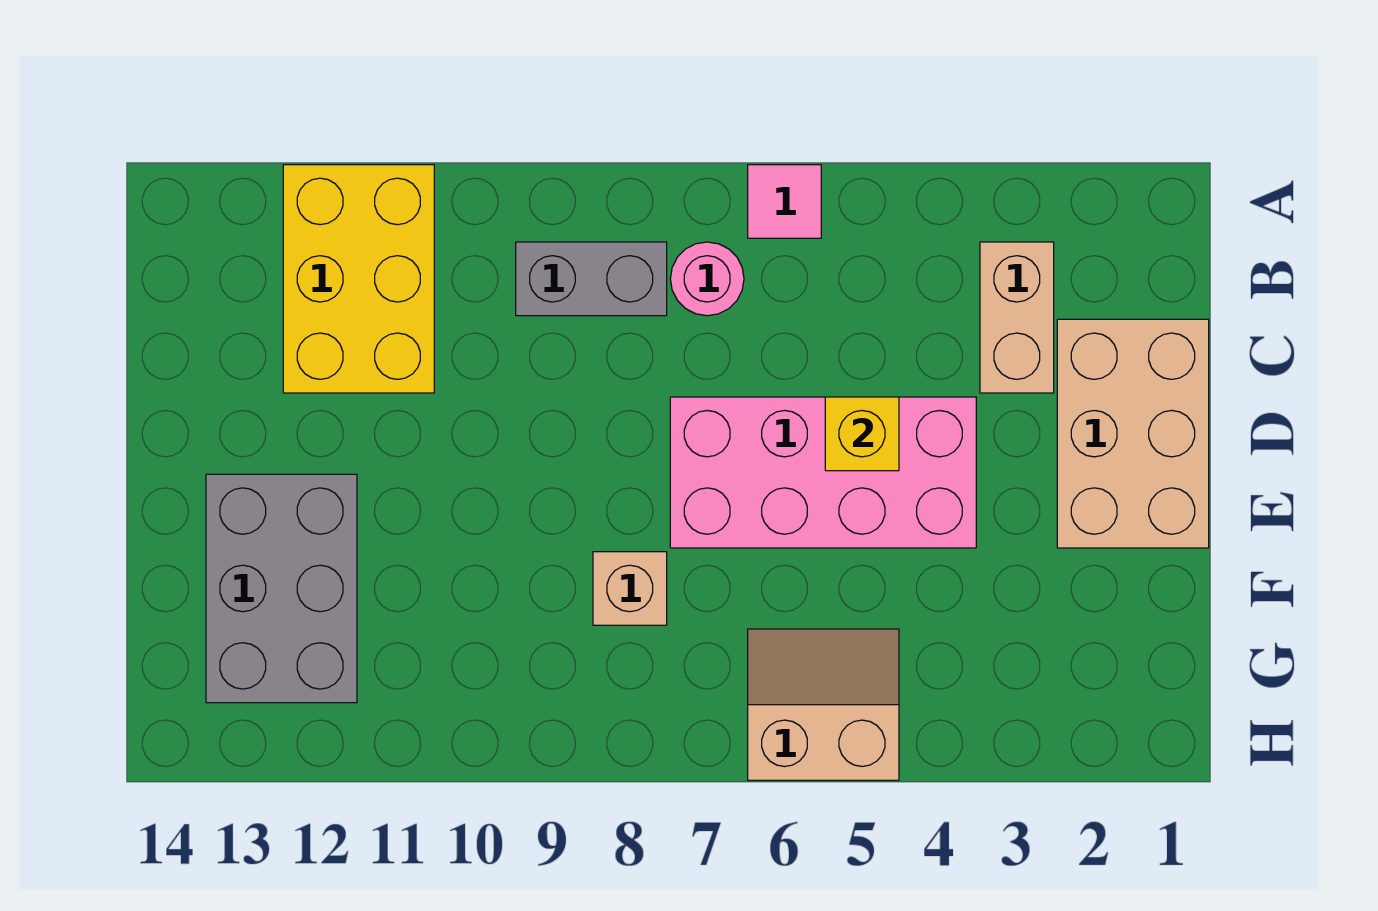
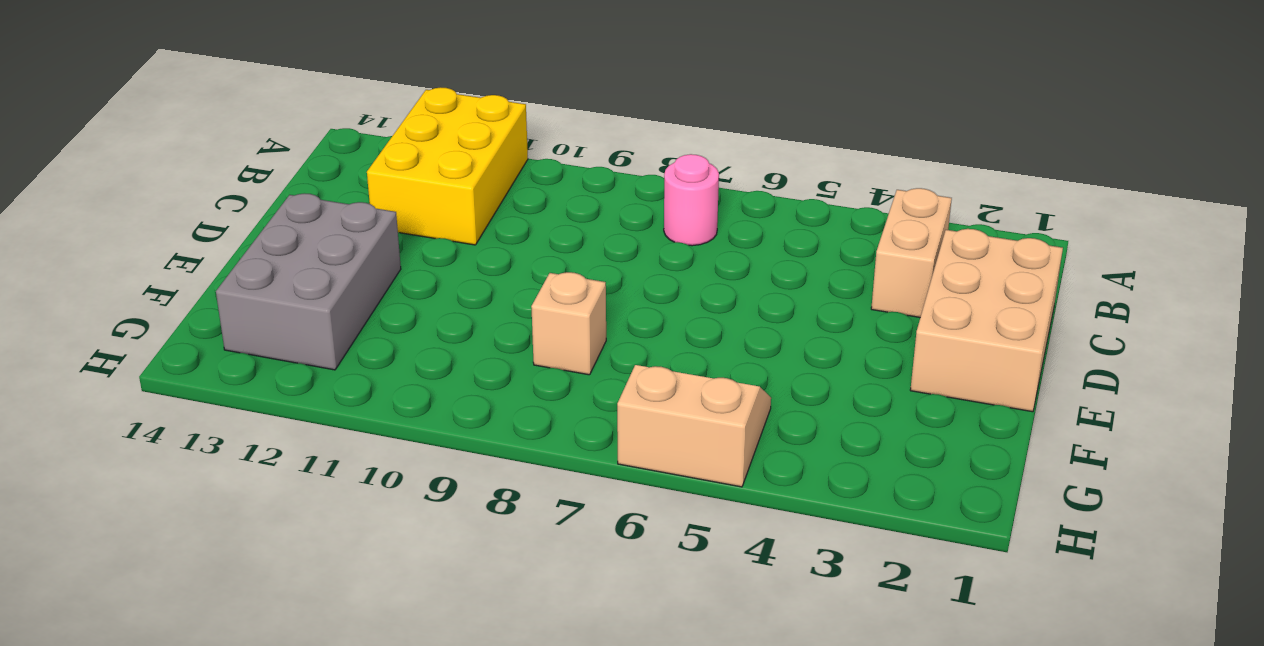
none -> pink 1x1 tile [748,165,821,238]
none -> grey 1x2 brick [516,242,667,316]

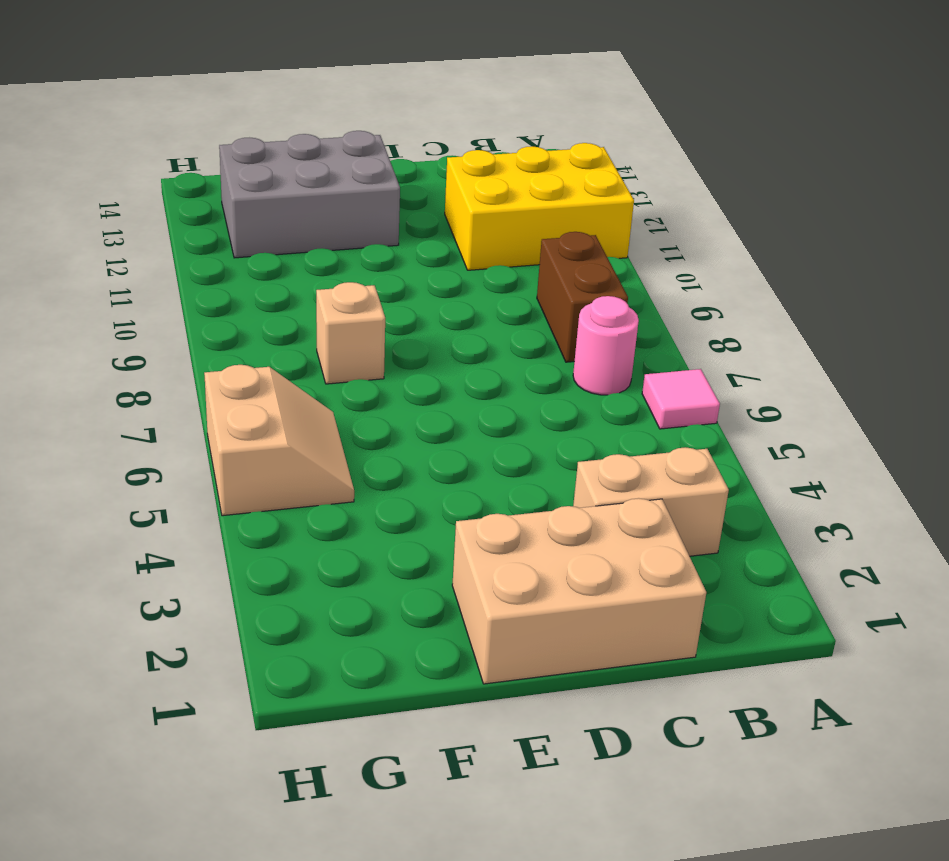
brown 1x2 brick [537,232,628,362] -> grey 1x2 brick [516,242,667,316]
none -> pink 2x4 brick [670,397,976,548]
none -> yellow 1x1 brick [825,397,899,471]

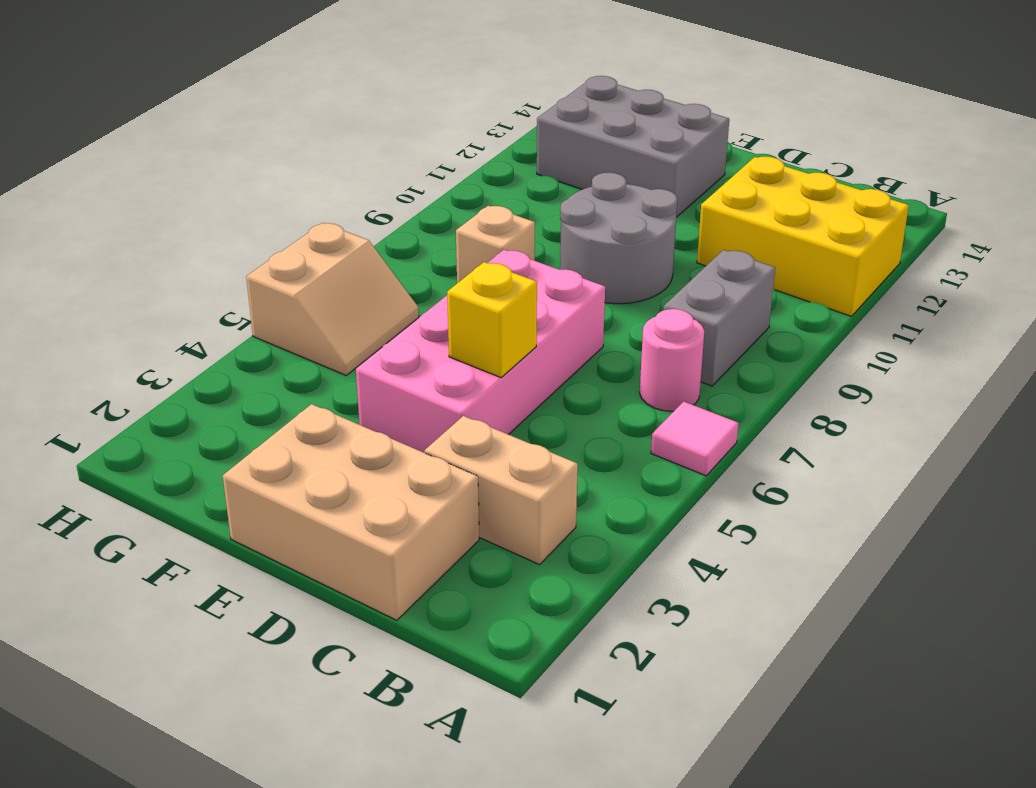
grey 2x2 round brick [560,172,677,304] -> none

